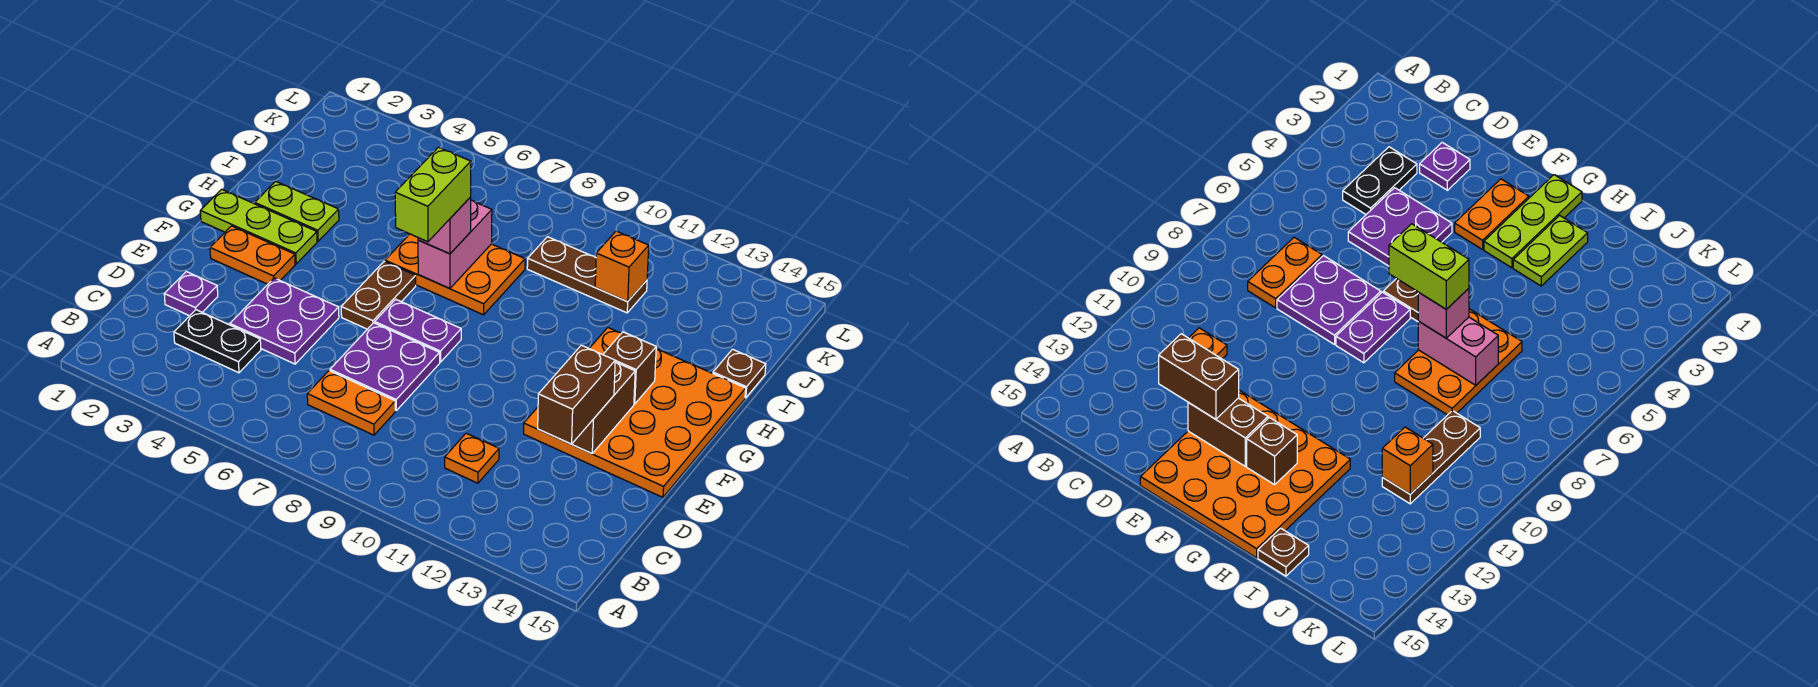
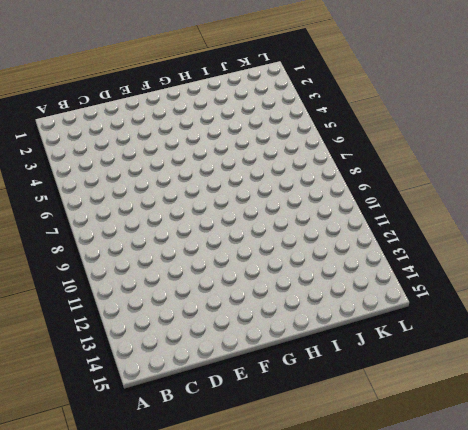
none -> black 1x2 plate [174,310,261,373]
none -> orange 1x2 plate [307,371,395,435]
none -> orange 1x1 plate [445,433,499,483]

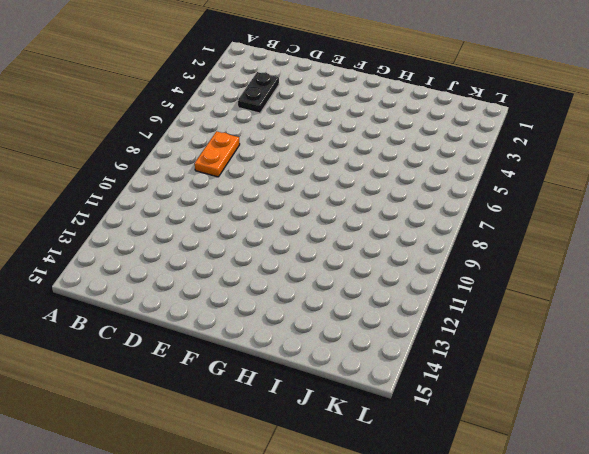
none -> orange 1x1 plate [445,433,499,483]
none -> purple 1x1 plate [164,272,218,316]
none -> purple 2x2 plate [230,278,339,364]

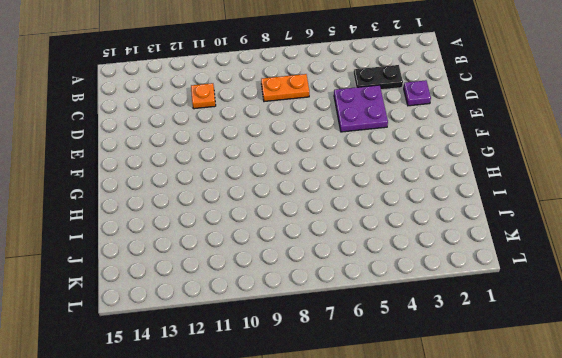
none -> purple 2x2 plate [330,323,440,411]
none -> orange 4x4 plate [524,328,746,497]
none -> orange 1x2 plate [210,226,295,284]

